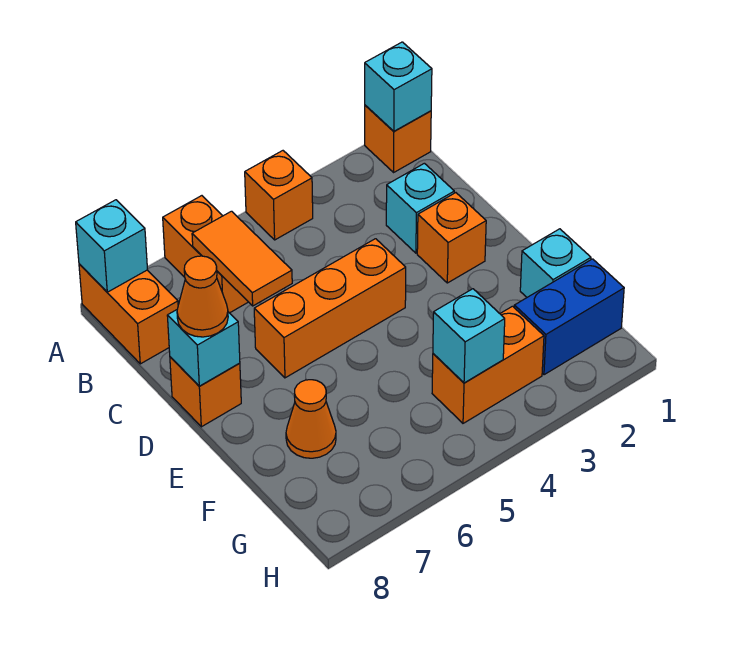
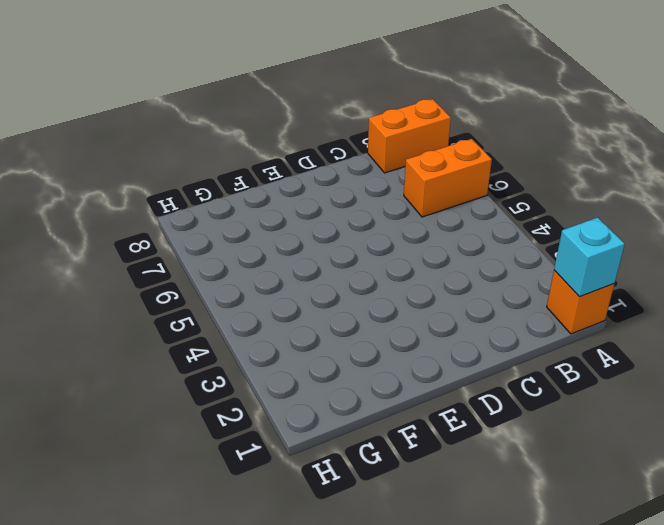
none -> orange 1x1 brick [245,151,313,240]
none -> cyan 1x1 brick [386,163,454,253]
none -> orange 1x1 brick [417,193,486,283]

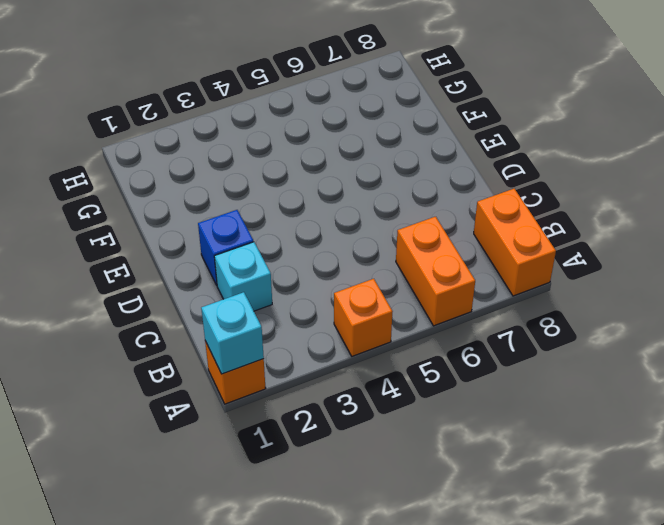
blue 1x1 brick [198,210,253,285] -> orange 1x1 brick [417,193,486,283]
none -> orange 1x3 brick [254,239,406,378]
none -> orange 1x1 brick [170,357,241,427]
none -> cyan 1x1 brick [520,229,591,297]

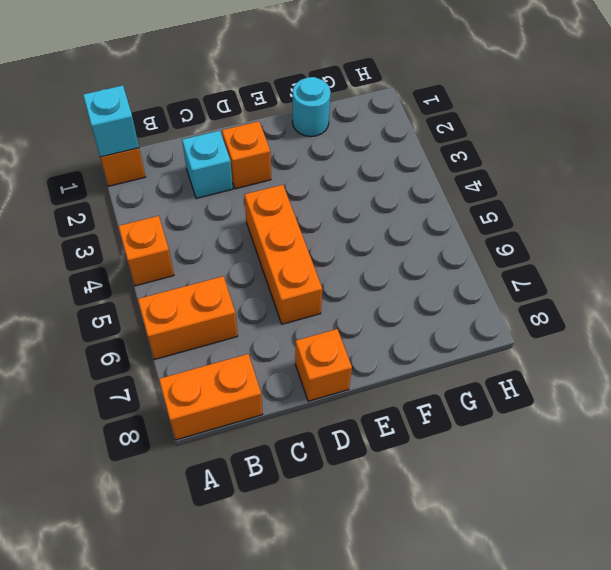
cyan 1x1 round brick [292,77,331,137] -> cyan 1x1 brick [520,229,591,297]
none -> orange 1x1 cone [286,380,336,458]
none -> blue 1x2 brick [514,259,624,375]
none -> orange 1x2 brick [432,306,544,423]

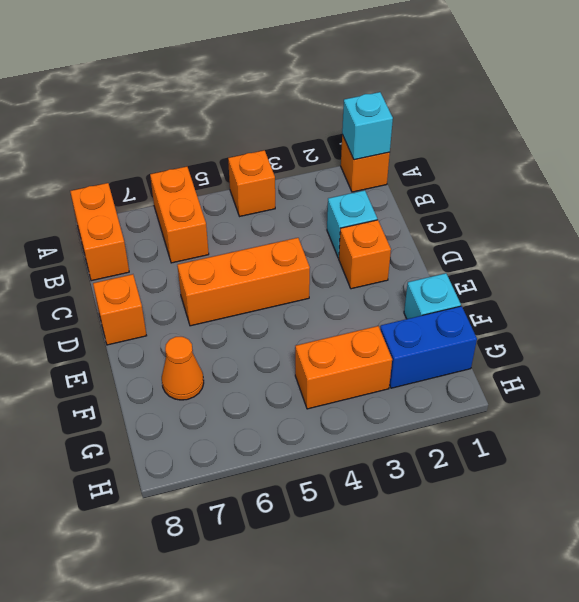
none -> cyan 1x1 brick [76,200,147,292]
none -> orange 1x2 tile [192,211,292,306]
none -> cyan 1x1 brick [167,310,240,386]

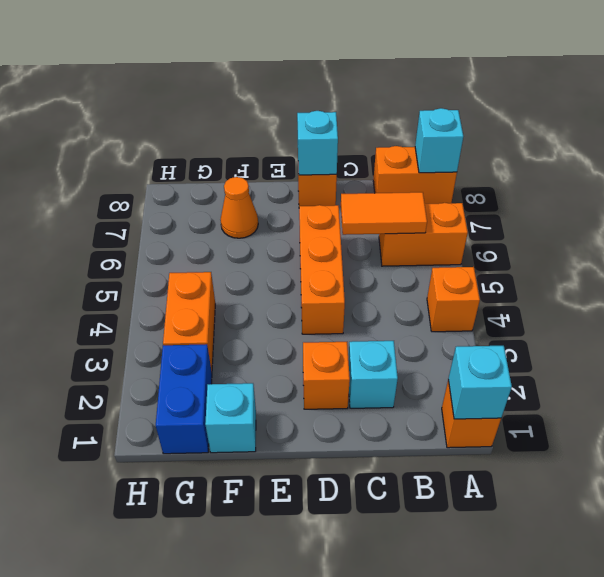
none -> cyan 1x1 brick [433,289,505,383]
none -> orange 1x1 cone [177,256,228,337]

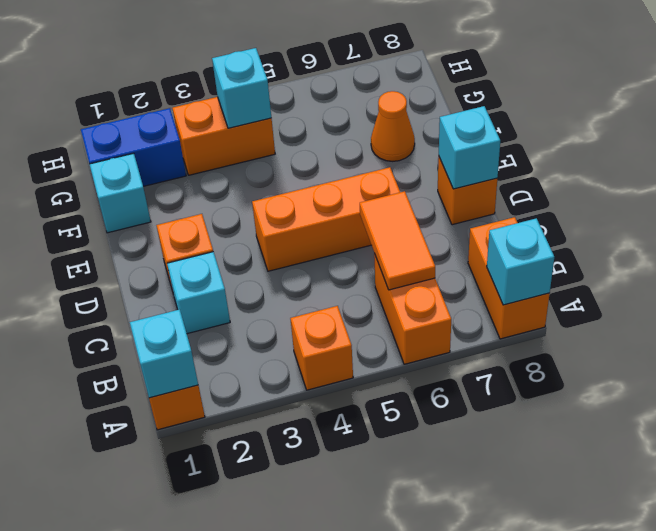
none -> orange 1x1 cone [177,256,228,337]

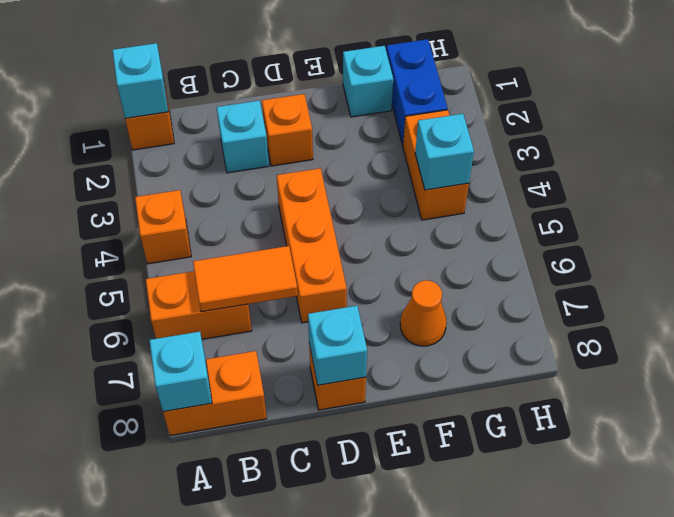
none -> orange 1x1 cone [177,256,228,337]

